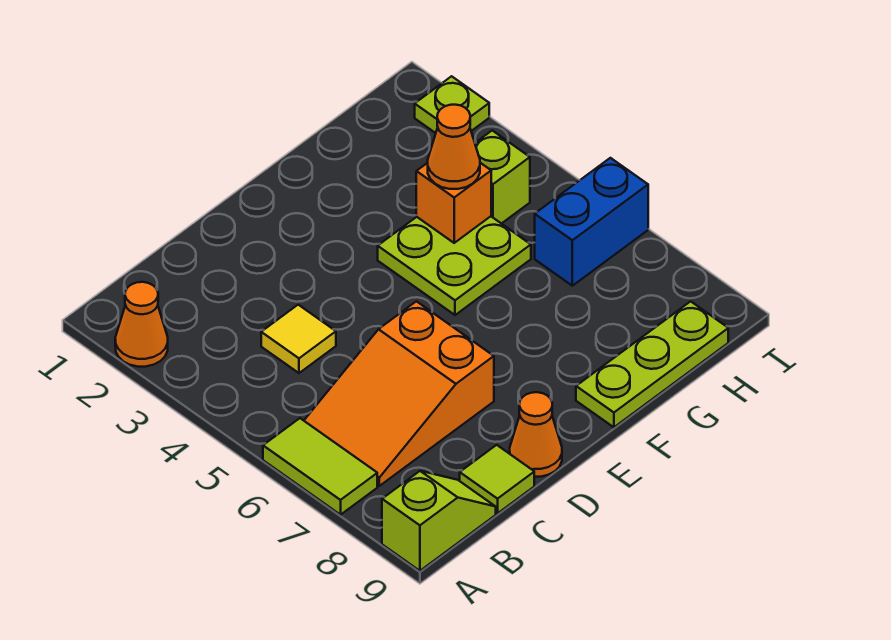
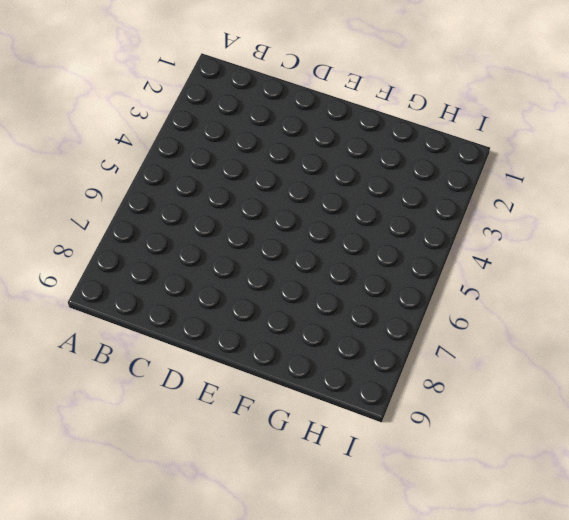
none -> orange 1x1 cone [115,282,168,367]
none -> lime 1x2 tile [263,418,377,515]
none -> lime 1x2 slope [382,471,496,571]

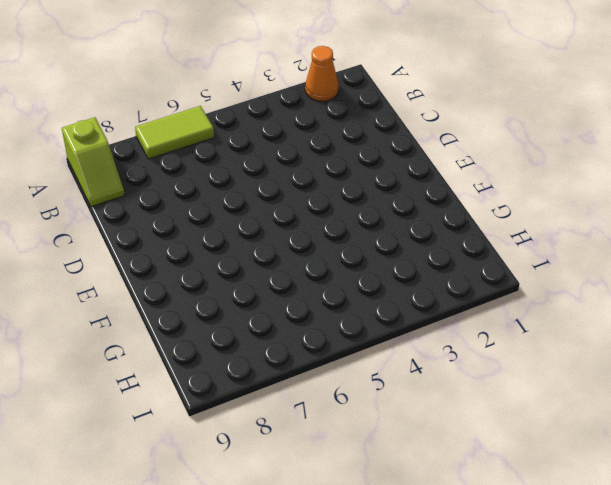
none -> orange 2x3 slope [304,301,494,486]
none -> yellow 1x1 tile [261,305,336,373]
none -> lime 1x1 tile [460,445,534,513]

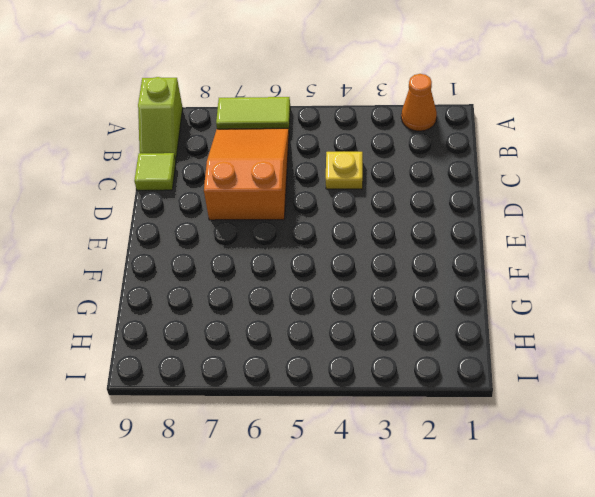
yellow 1x1 plate [326,152,363,189] -> yellow 1x1 tile [261,305,336,373]
none -> orange 1x1 cone [510,392,562,477]
none -> lime 2x2 plate [378,216,531,315]
none -> lime 1x3 plate [576,301,728,427]

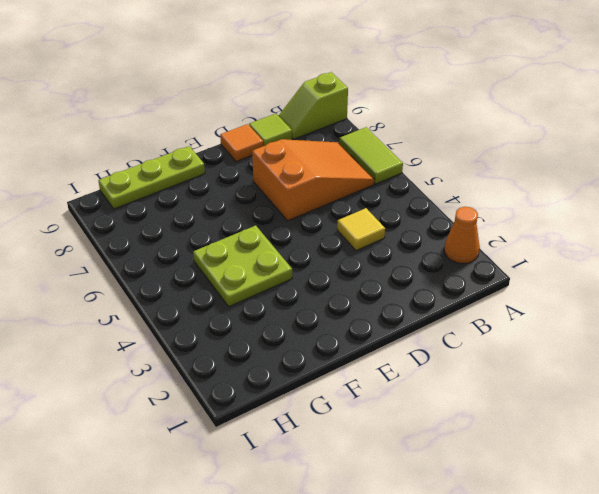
orange 1x1 tile [220,124,263,162] -> orange 1x1 cone [510,392,562,477]
none -> lime 1x1 brick [475,131,530,224]
none -> blue 1x2 brick [535,158,648,286]
none -> lime 1x1 plate [415,76,489,133]

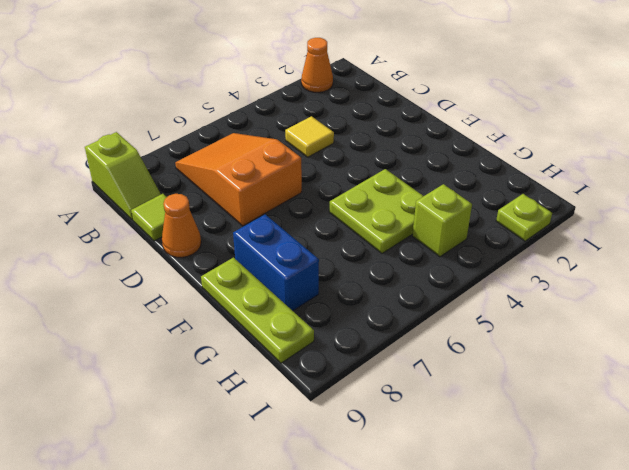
blue 1x2 brick [233,215,319,311] -> blue 1x2 brick moved to [535,158,648,286]
none -> lime 1x2 tile [263,418,377,515]
none -> orange 1x1 brick [416,163,491,243]
none -> orange 1x1 cone [428,105,480,189]

